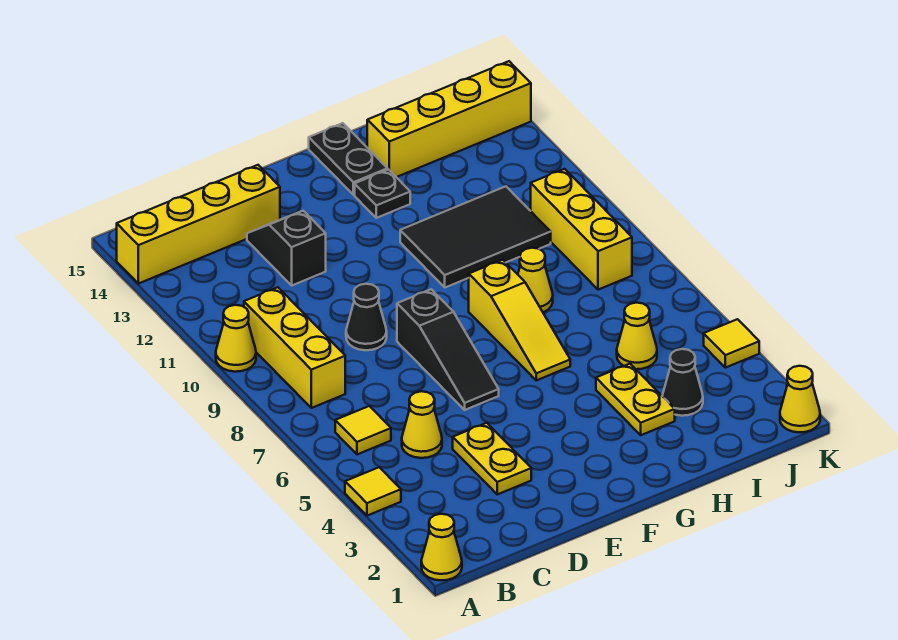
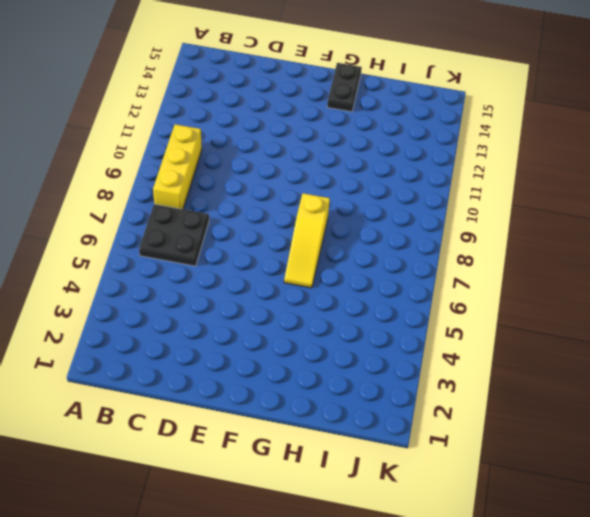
black 2x2 plate [139,204,209,266] -> yellow 1x1 tile [335,406,391,454]
none -> yellow 1x1 cone [421,514,462,580]
none -> yellow 1x1 tile [345,467,401,516]
none -> yellow 1x1 cone [216,305,256,372]

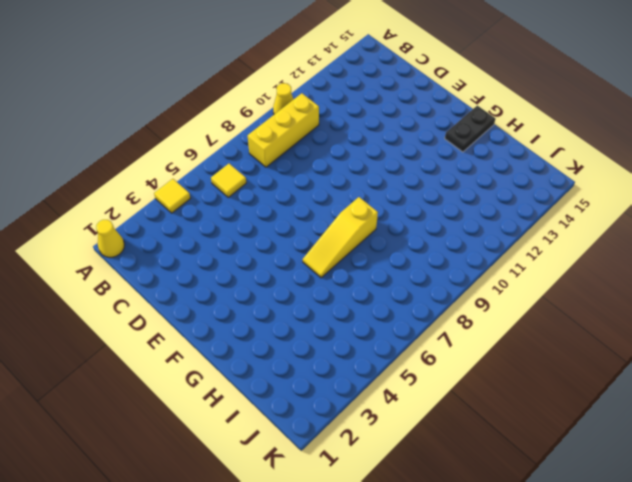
none -> yellow 1x4 brick [116,165,280,284]
none -> yellow 1x1 cone [402,391,442,458]
none -> yellow 1x2 plate [453,423,531,494]

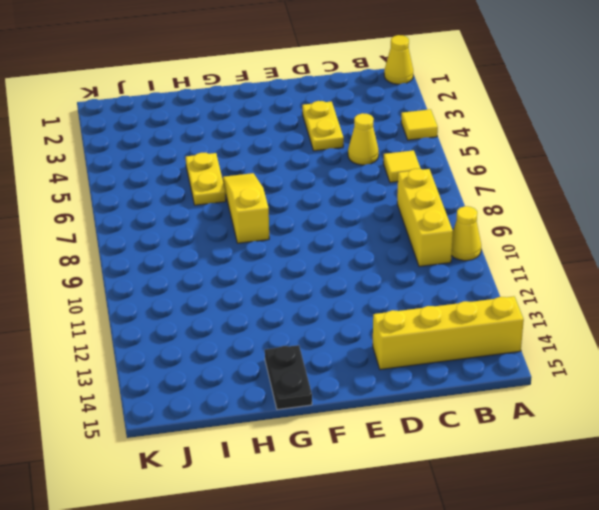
yellow 1x2 plate [186,153,226,205] -> yellow 1x2 plate moved to [596,364,675,435]
none -> black 1x1 cone [346,284,387,350]
none -> black 1x2 slope [247,211,326,285]
none -> black 1x3 slope [397,289,499,410]

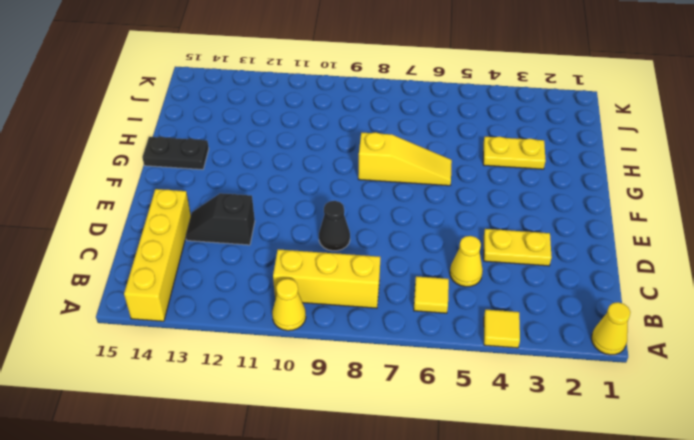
none -> black 1x3 slope [397,289,499,410]
none -> black 2x3 tile [400,186,551,288]
none -> black 1x1 plate [355,170,410,218]

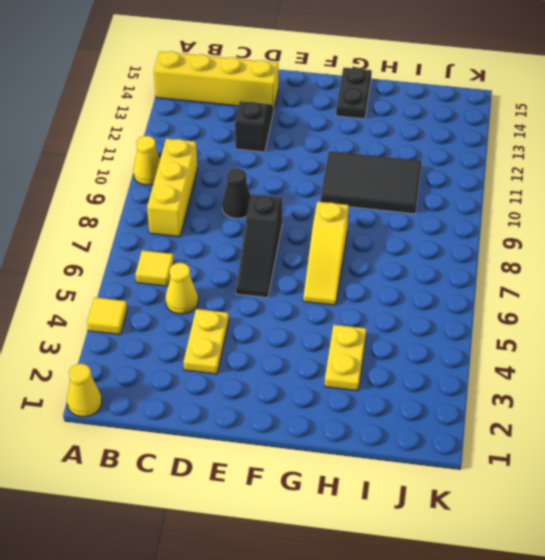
none -> black 1x1 plate [355,170,410,218]
none -> yellow 1x1 cone [518,248,553,312]
none -> yellow 1x4 brick [367,61,531,177]

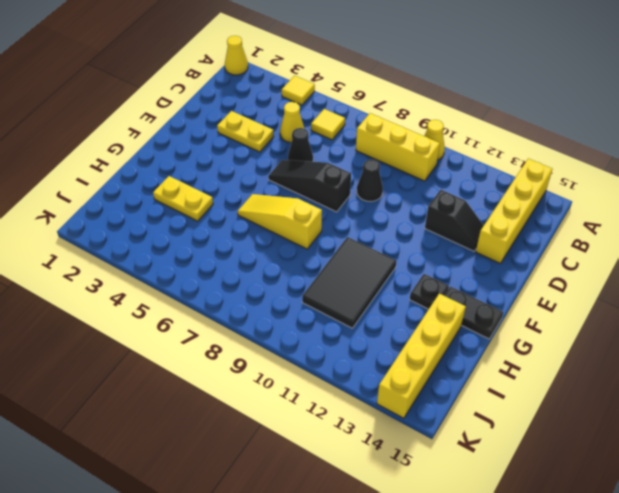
black 1x1 cone [288,128,313,162] -> black 1x1 cone moved to [662,349,703,416]
none -> yellow 1x1 cone [518,248,553,312]
none -> yellow 1x1 cone [617,303,657,369]
none -> yellow 1x3 brick [531,169,632,290]

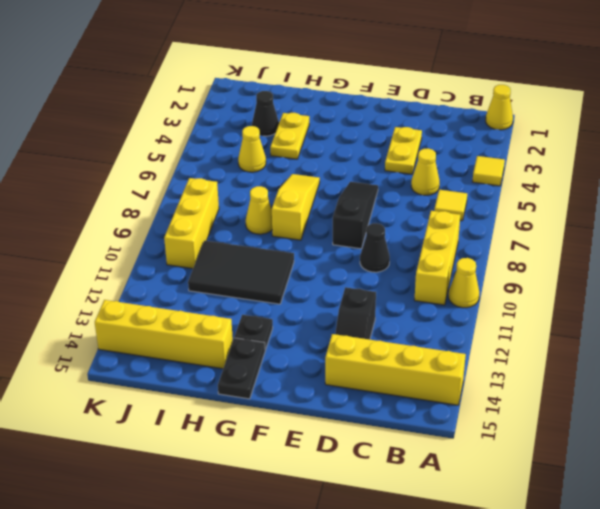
none -> yellow 1x1 cone [780,366,820,432]
none -> yellow 1x1 tile [704,319,759,368]

